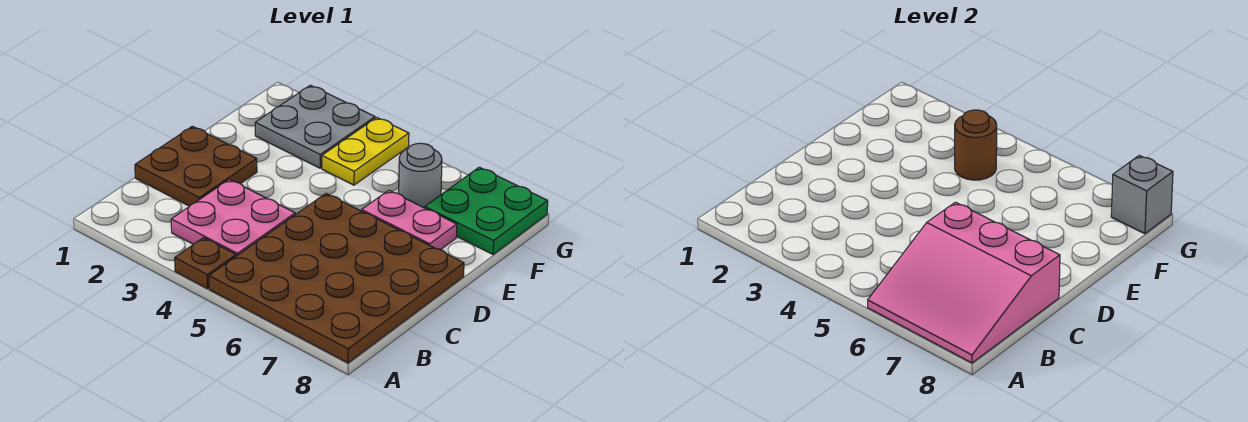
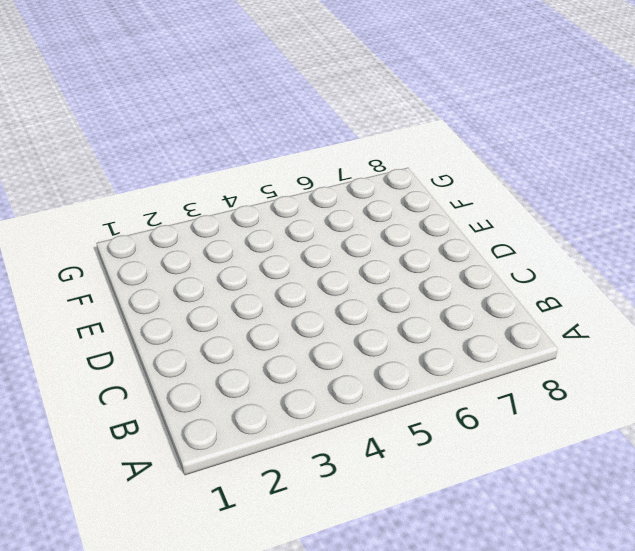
none -> brown 1x1 plate [175,238,236,289]
none -> brown 4x4 plate [209,194,464,363]
none -> pink 2x2 plate [171,179,295,256]

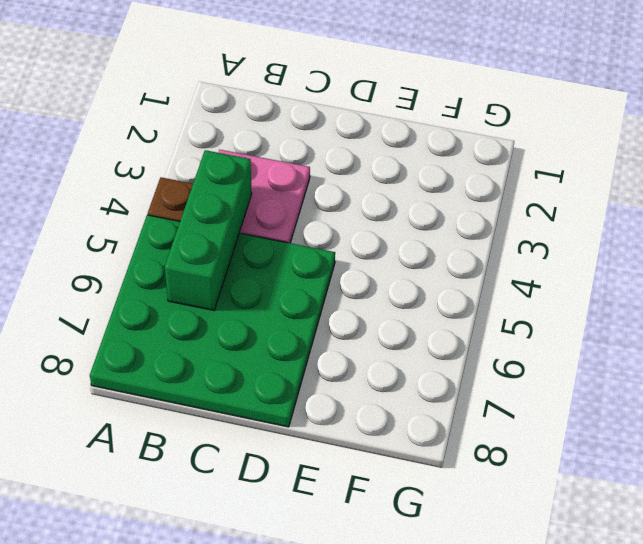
green 4x4 plate [90,215,335,427] -> brown 4x4 plate [209,194,464,363]
green 1x3 brick [165,150,252,310] -> pink 3x3 slope [868,202,1060,363]
none -> brown 2x2 plate [135,126,257,206]
none -> pink 1x2 plate [362,190,457,250]
none -> grey 2x2 plate [255,85,375,168]

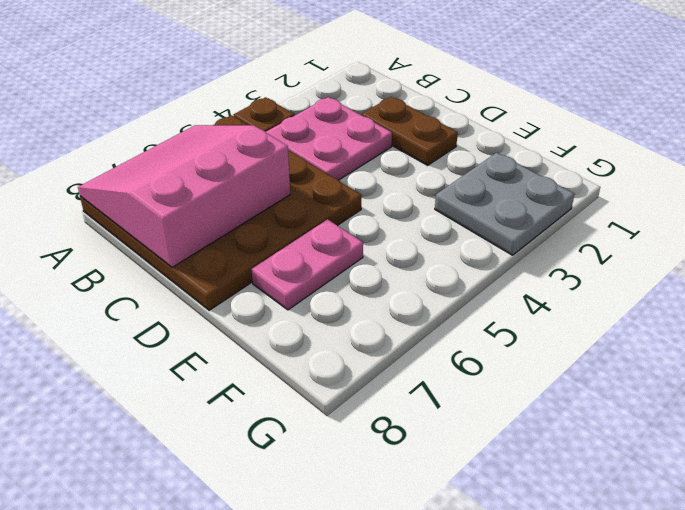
brown 1x2 plate [362,97,458,165] -> brown 2x2 plate [135,126,257,206]
none -> yellow 1x2 plate [322,118,409,185]
none -> grey 1x1 round brick [399,143,442,208]
none -> green 2x2 plate [425,167,548,254]

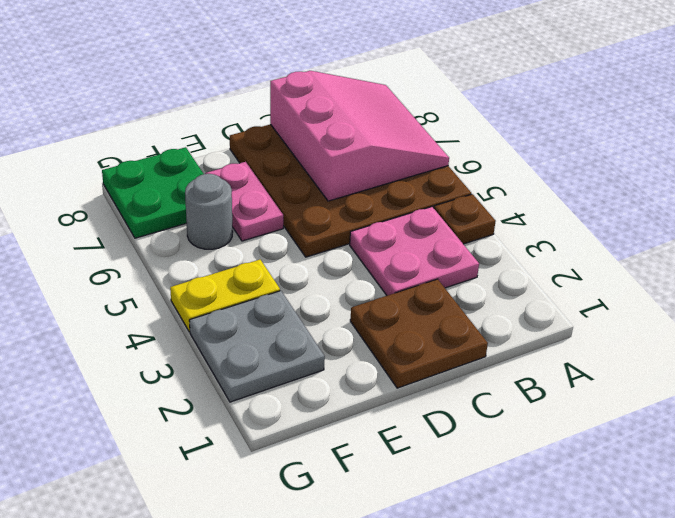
none -> brown 1x1 round brick [955,110,997,180]
none -> grey 1x1 brick [1111,155,1173,234]

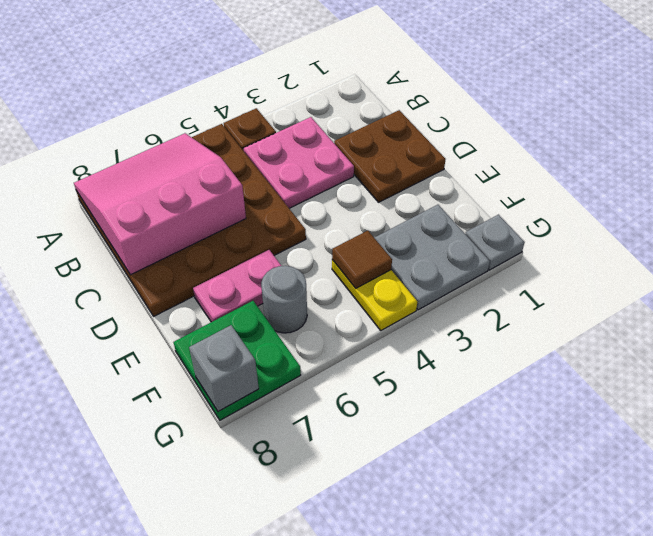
brown 1x1 tile [332,230,392,288] -> brown 1x1 round brick [955,110,997,180]
grey 1x1 plate [466,215,525,270] -> none

